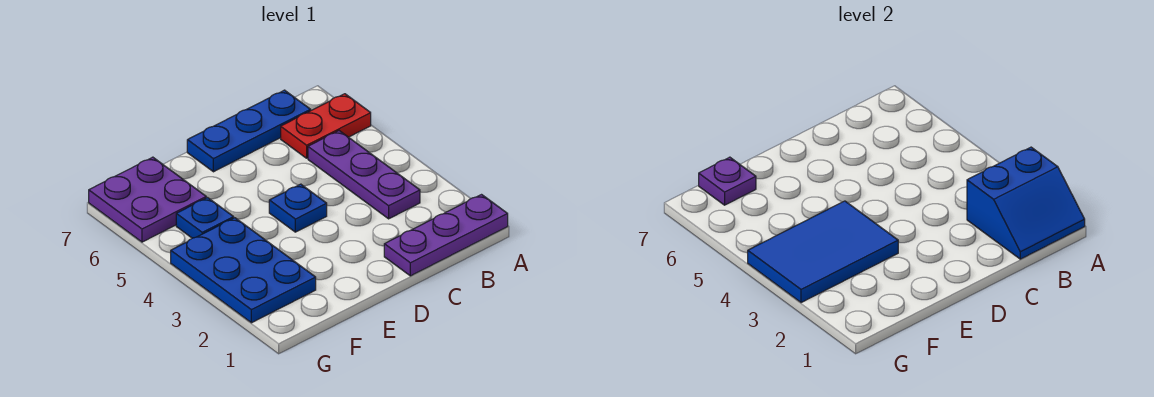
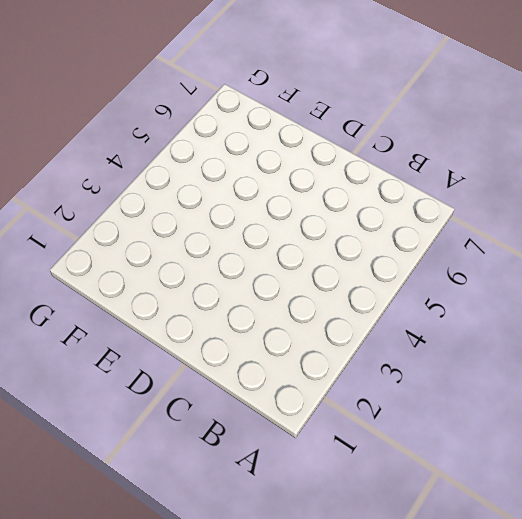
none -> purple 1x3 plate [384,195,508,276]
none -> red 1x2 plate [281,94,371,158]

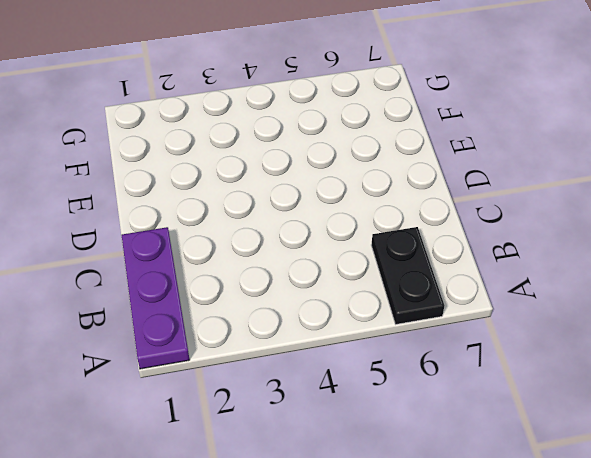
black 1x2 plate [371,227,444,324] -> red 1x2 plate [281,94,371,158]
none -> purple 1x3 plate [308,131,420,219]
none -> blue 1x3 plate [187,90,311,172]

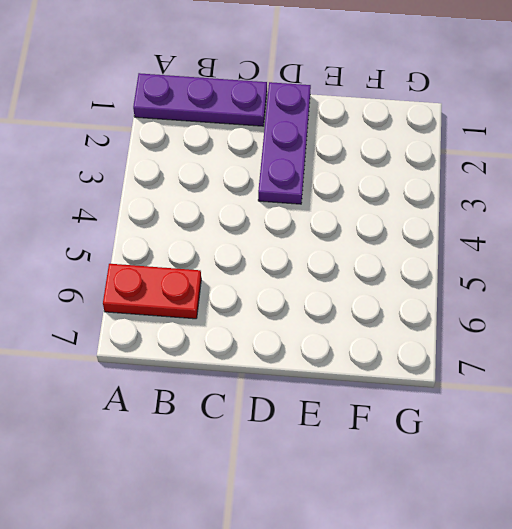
purple 1x3 plate [258,82,311,204] -> purple 1x3 plate moved to [308,131,420,219]
none -> blue 1x3 plate [187,90,311,172]
none -> blue 1x1 plate [269,184,327,232]

